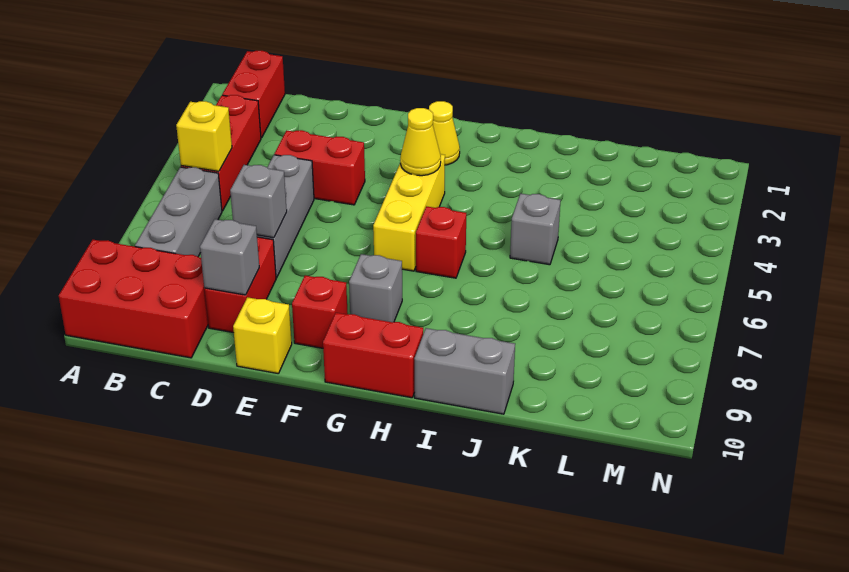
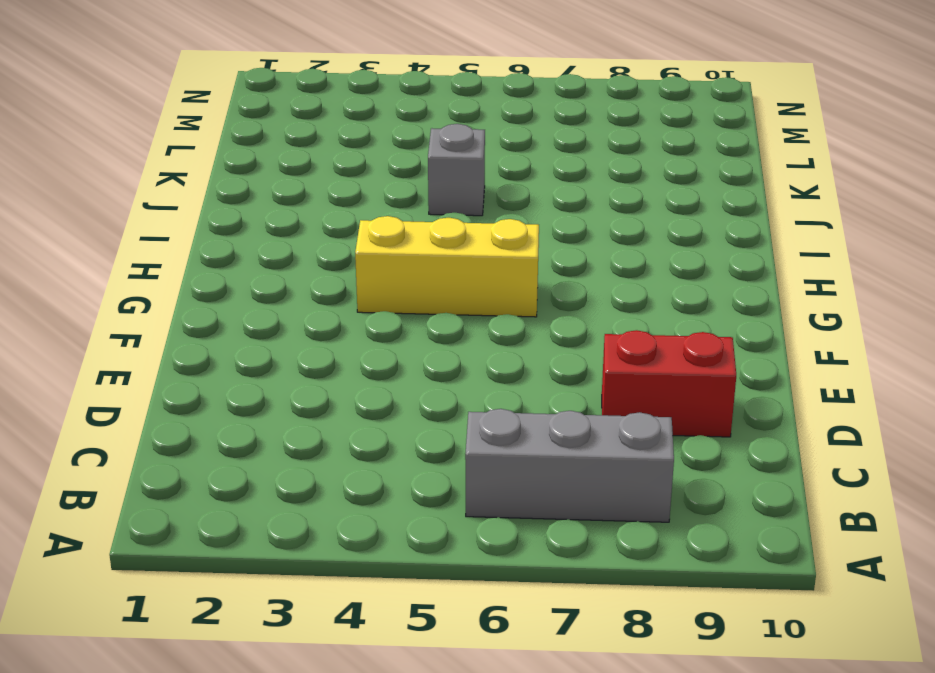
none -> red 2x3 brick [59,240,208,358]
none -> red 1x2 brick [222,51,285,138]
none -> red 1x3 brick [181,95,261,211]

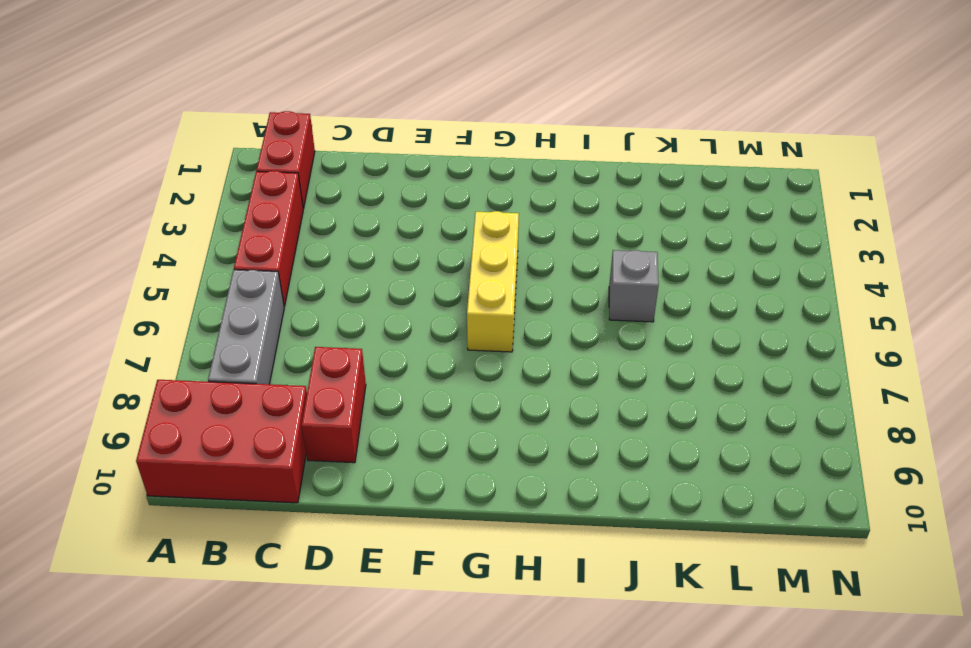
none -> red 1x2 brick [274,130,365,205]
none -> grey 1x3 brick [257,155,314,278]
none -> yellow 1x1 brick [233,297,292,374]

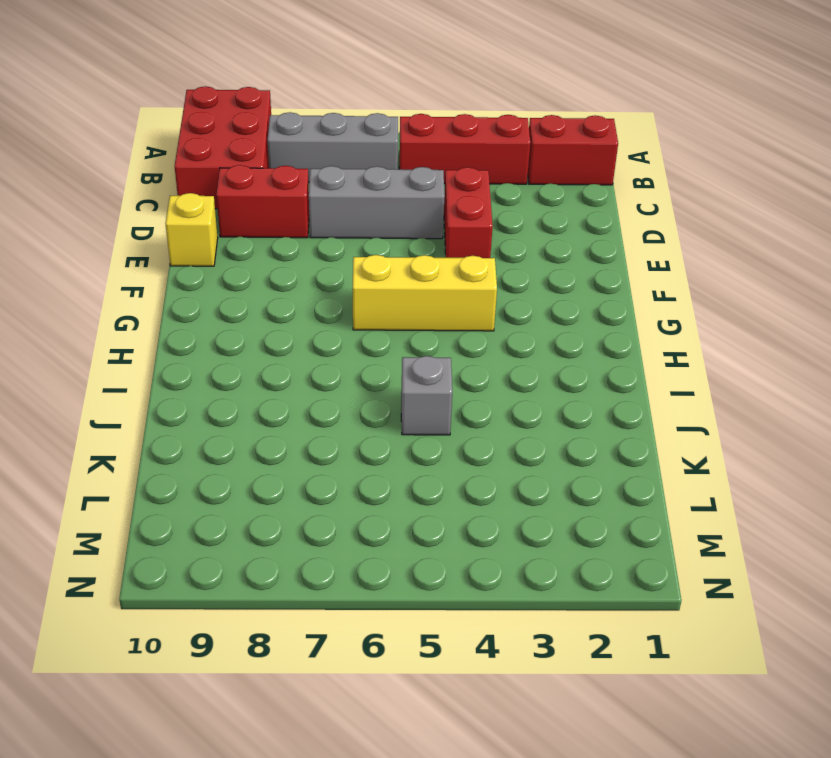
none -> red 1x1 brick [292,276,348,348]
none -> yellow 1x1 cone [429,101,460,165]
none -> grey 1x1 brick [349,254,402,322]

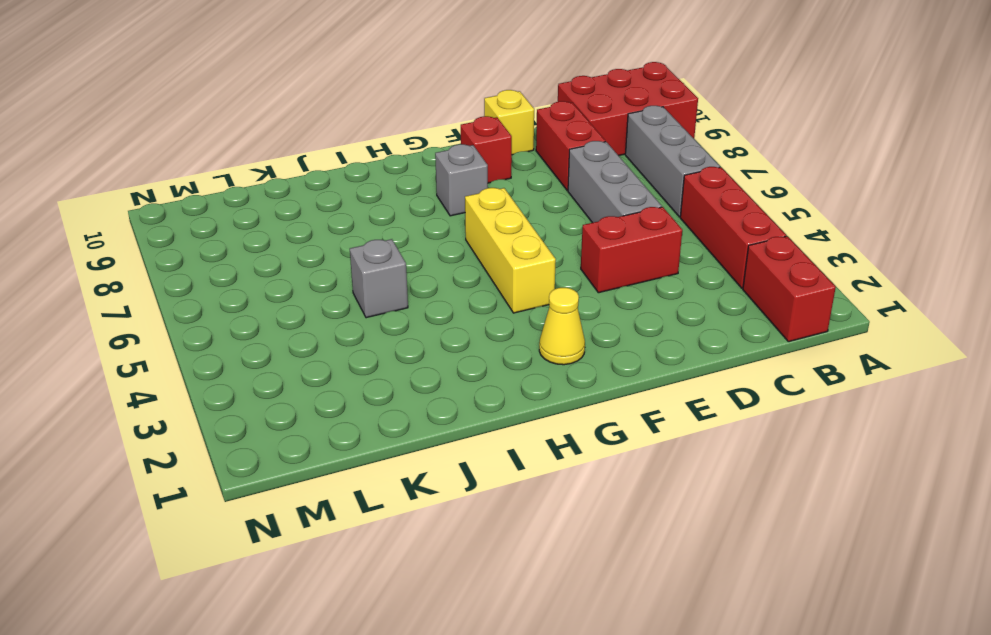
none -> red 1x2 brick [323,313,423,398]
none -> red 1x1 brick [416,206,466,278]
none -> grey 1x2 brick [414,328,515,414]

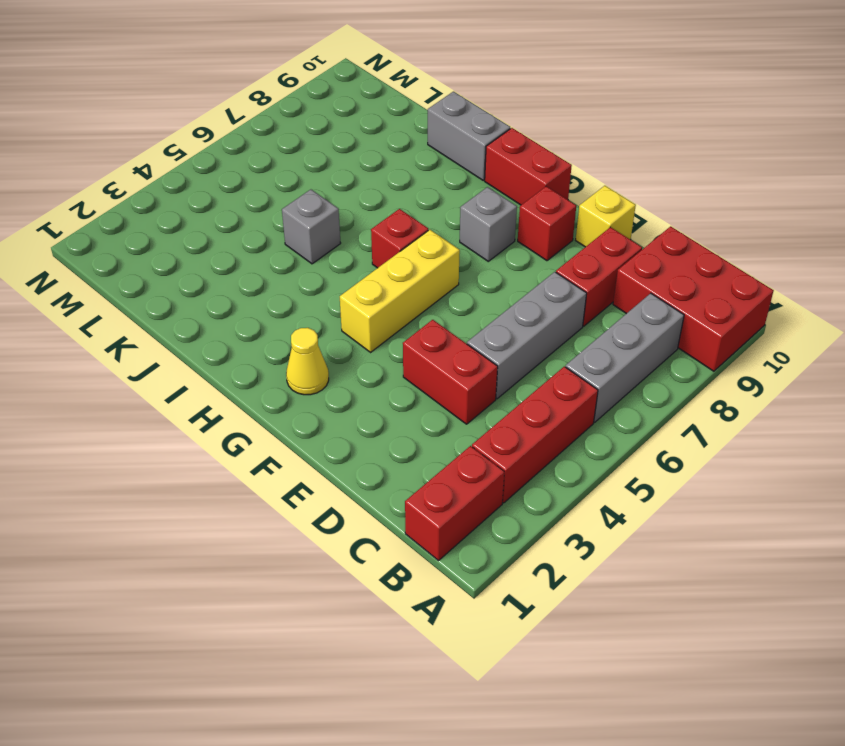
none -> yellow 1x1 brick [176,101,232,171]
none -> grey 1x1 brick [230,165,287,238]
none -> grey 1x1 brick [200,219,259,295]

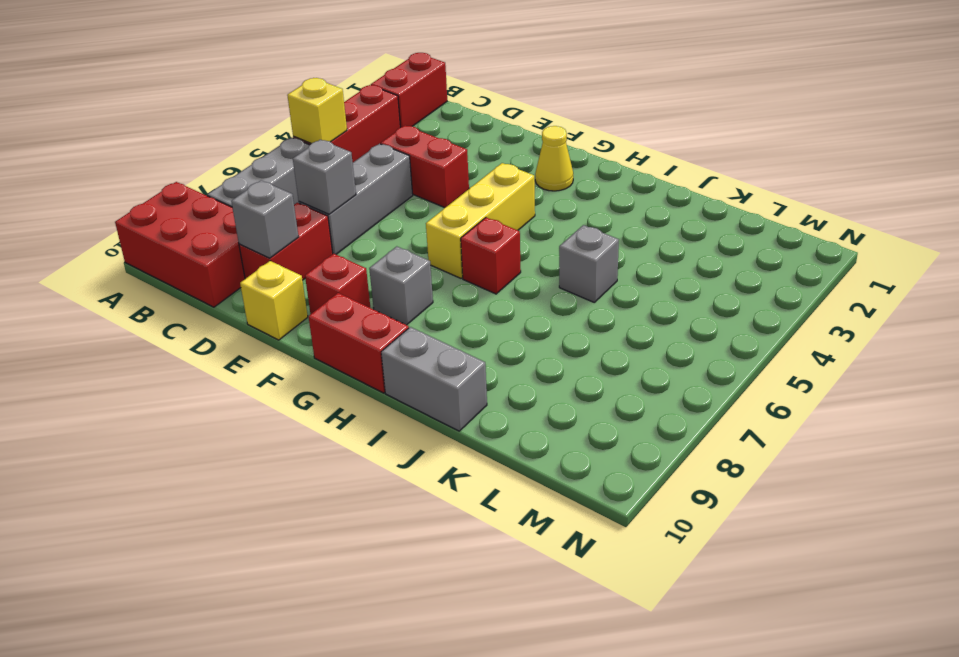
none -> yellow 1x1 cone [400,108,441,176]

